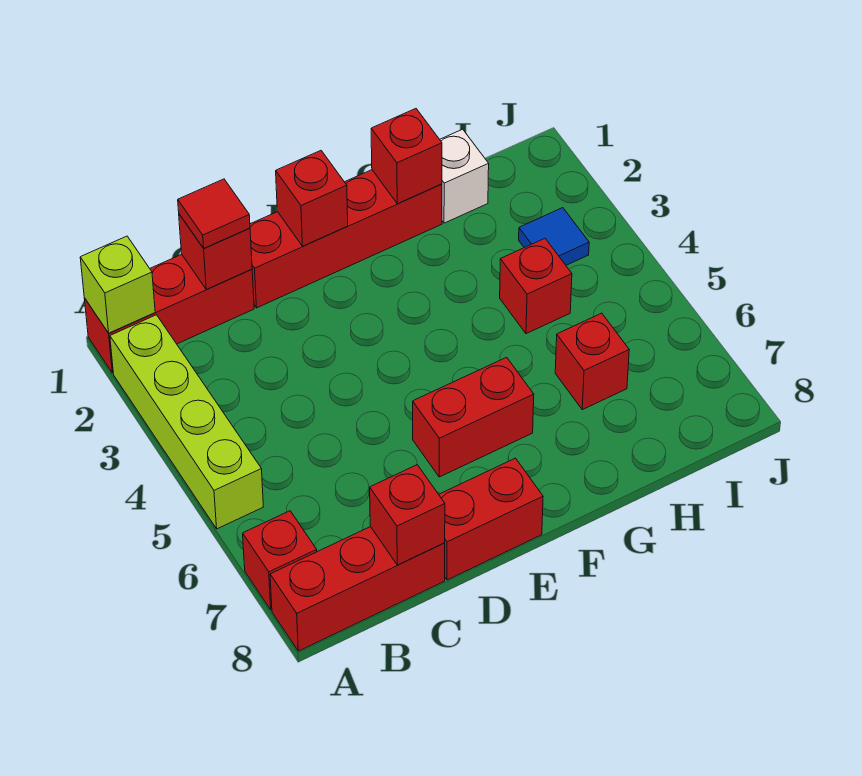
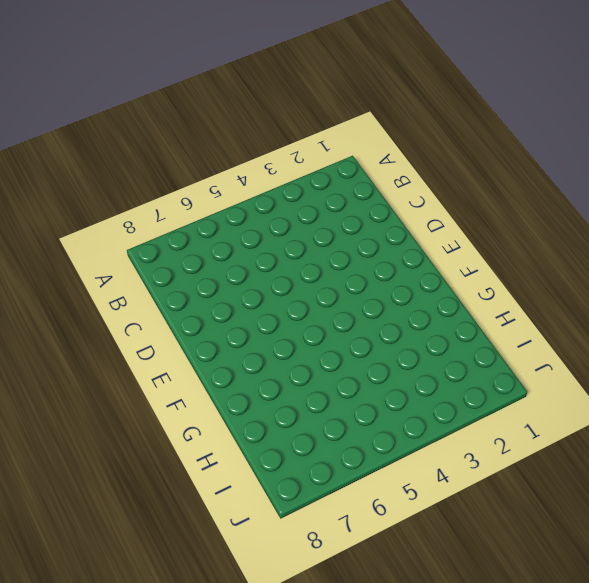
none -> red 1x3 brick [84,254,254,373]
none -> lime 1x4 brick [110,315,263,529]
none -> red 1x1 brick [243,511,317,610]

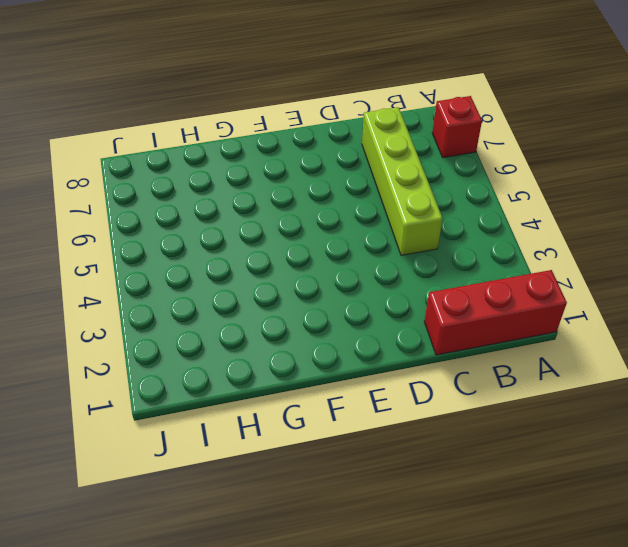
lime 1x4 brick [362,107,443,255] -> lime 1x4 brick moved to [110,315,263,529]
none -> red 1x3 brick [270,527,445,651]
none -> red 1x4 brick [250,170,442,308]
none -> red 1x2 brick [439,458,543,580]

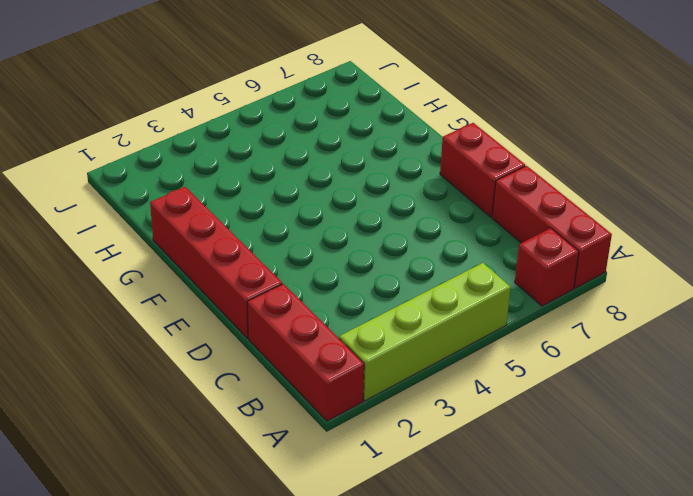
none -> red 1x2 brick [413,357,534,477]
none -> white 1x1 brick [440,129,489,223]
none -> red 1x1 brick [500,238,572,334]

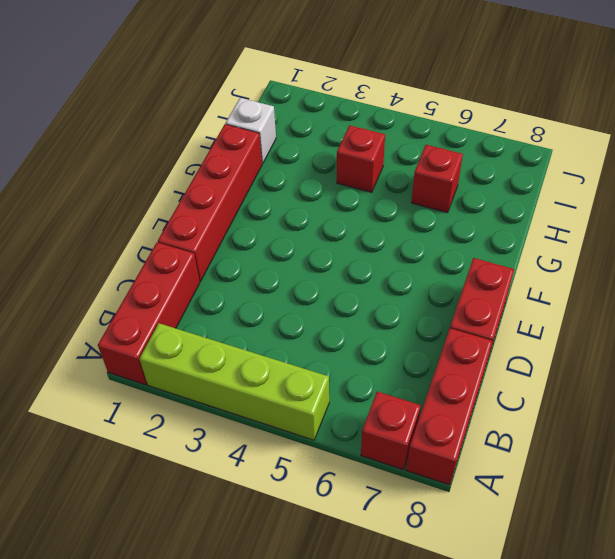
none -> red 1x2 brick [413,357,534,477]
none -> blue 1x1 tile [519,208,589,265]
none -> lime 1x1 brick [80,236,155,333]

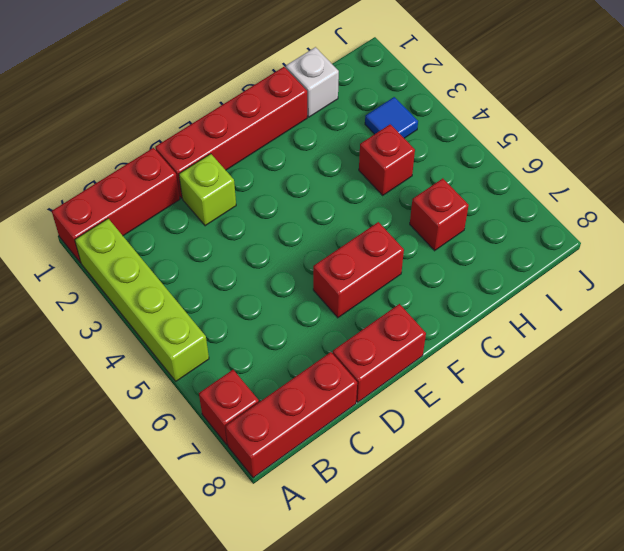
lime 1x1 brick [179,154,236,226] -> lime 1x1 brick moved to [80,236,155,333]
none -> red 1x1 brick [179,214,252,289]
none -> red 1x1 brick [370,465,445,565]
none -> red 1x1 brick [276,151,348,246]

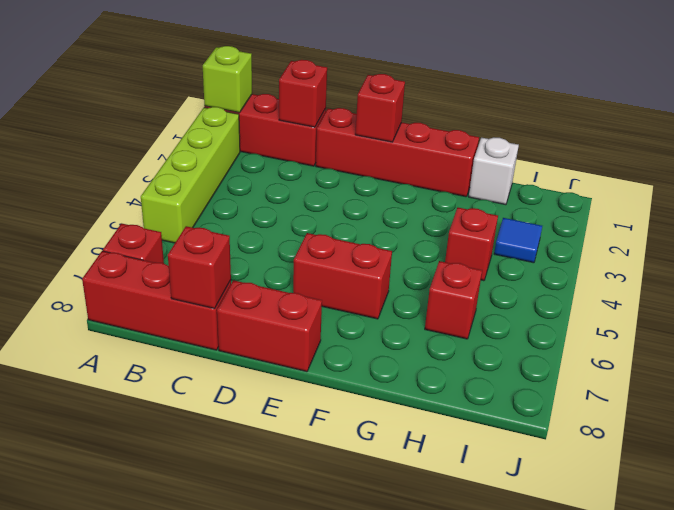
none -> red 1x1 brick [371,109,442,204]
none -> red 1x1 tile [178,179,250,248]

